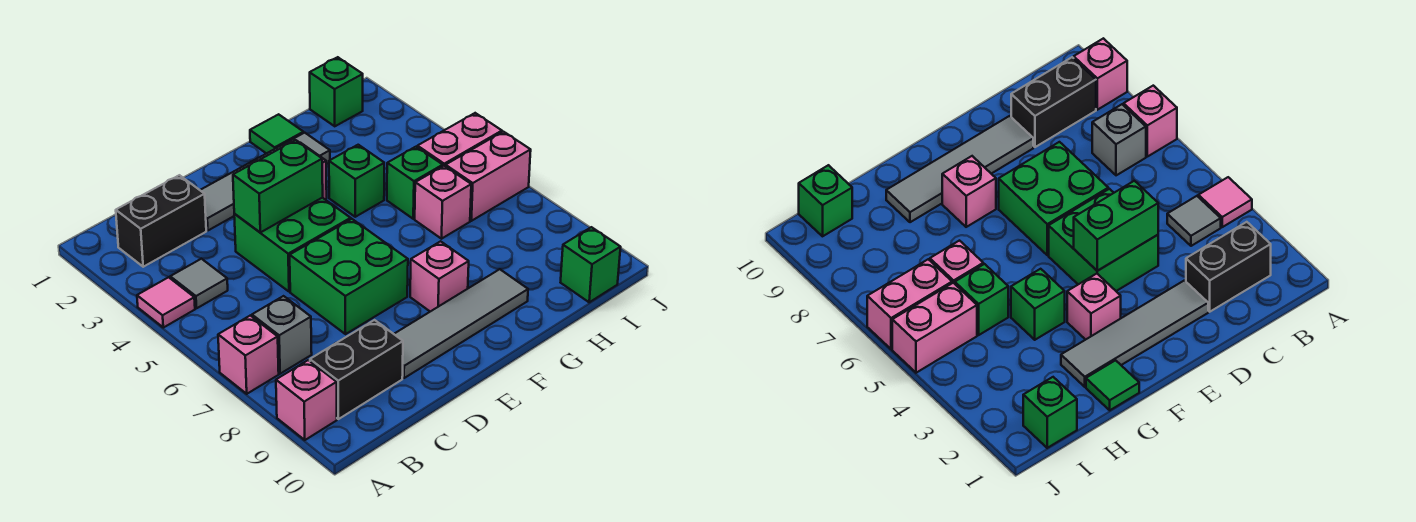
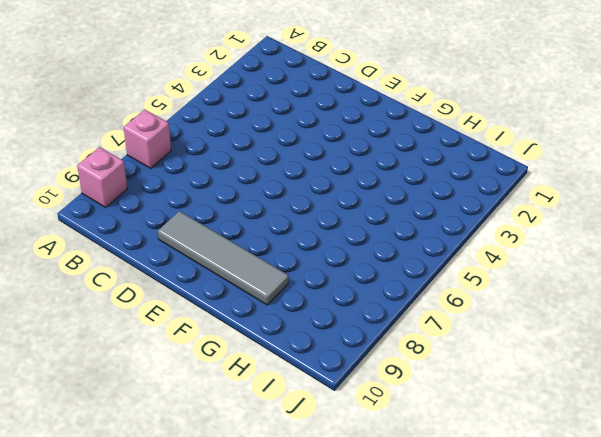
none -> pink 1x1 tile [137,277,195,328]
none -> black 1x2 brick [116,175,206,267]
none -> grey 1x1 tile [170,259,228,308]

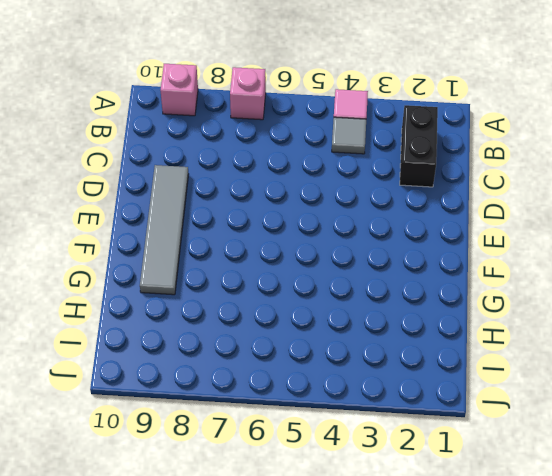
none -> grey 1x1 brick [252,296,312,374]
none -> black 1x2 brick [310,320,403,419]
none -> grey 1x4 tile [200,133,330,230]

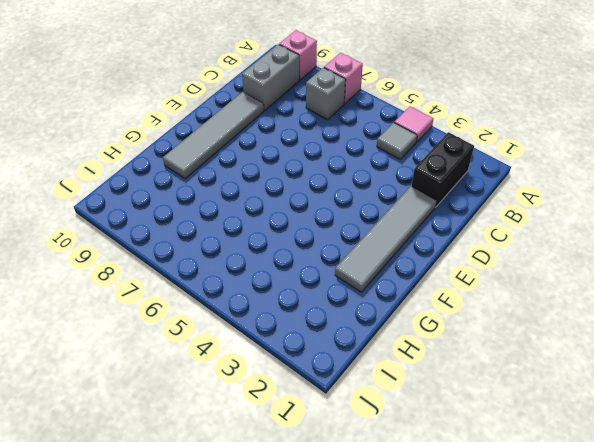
grey 1x2 brick [242,44,300,110] -> black 1x2 brick [310,320,403,419]
none -> green 2x2 brick [234,198,351,292]
none -> green 2x2 brick [290,219,408,334]
none -> pink 1x1 brick [1067,274,1121,340]

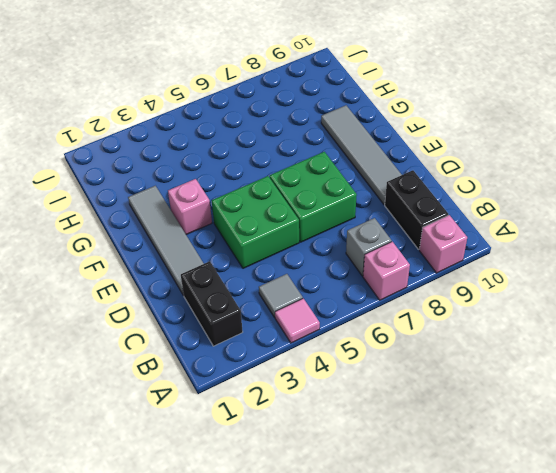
none -> pink 1x1 brick [410,241,469,312]
none -> green 1x1 tile [250,114,303,154]
none -> green 1x1 brick [329,145,384,217]

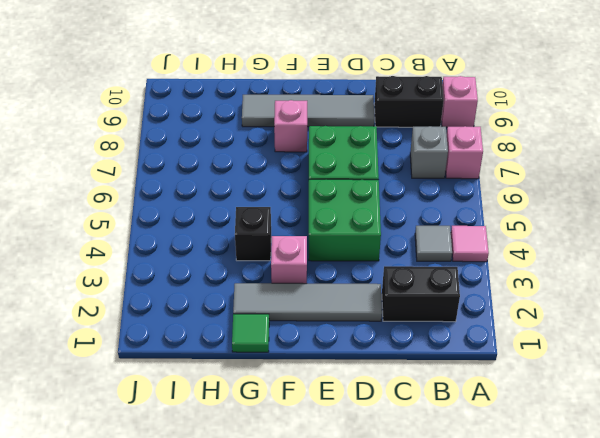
black 1x1 brick [235,207,271,261] -> green 1x1 brick [329,145,384,217]
none -> green 1x1 brick [387,147,443,219]
none -> pink 1x1 brick [415,166,471,239]
none -> green 1x1 brick [310,57,363,126]

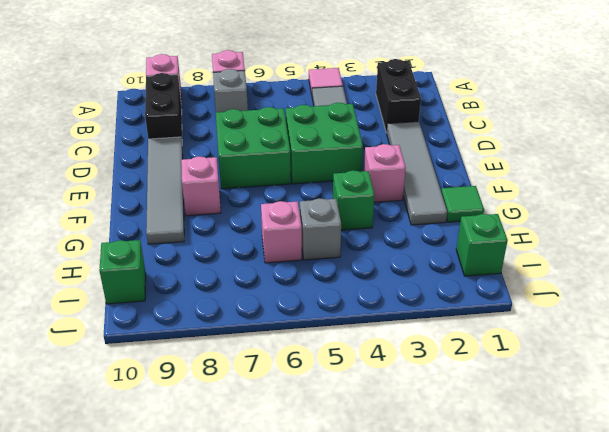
grey 1x1 brick [300,198,341,260] -> green 1x1 brick [387,147,443,219]
none -> pink 1x2 brick [417,113,502,166]
none -> pink 1x2 brick [446,132,531,221]
none -> green 1x2 brick [233,140,323,232]

